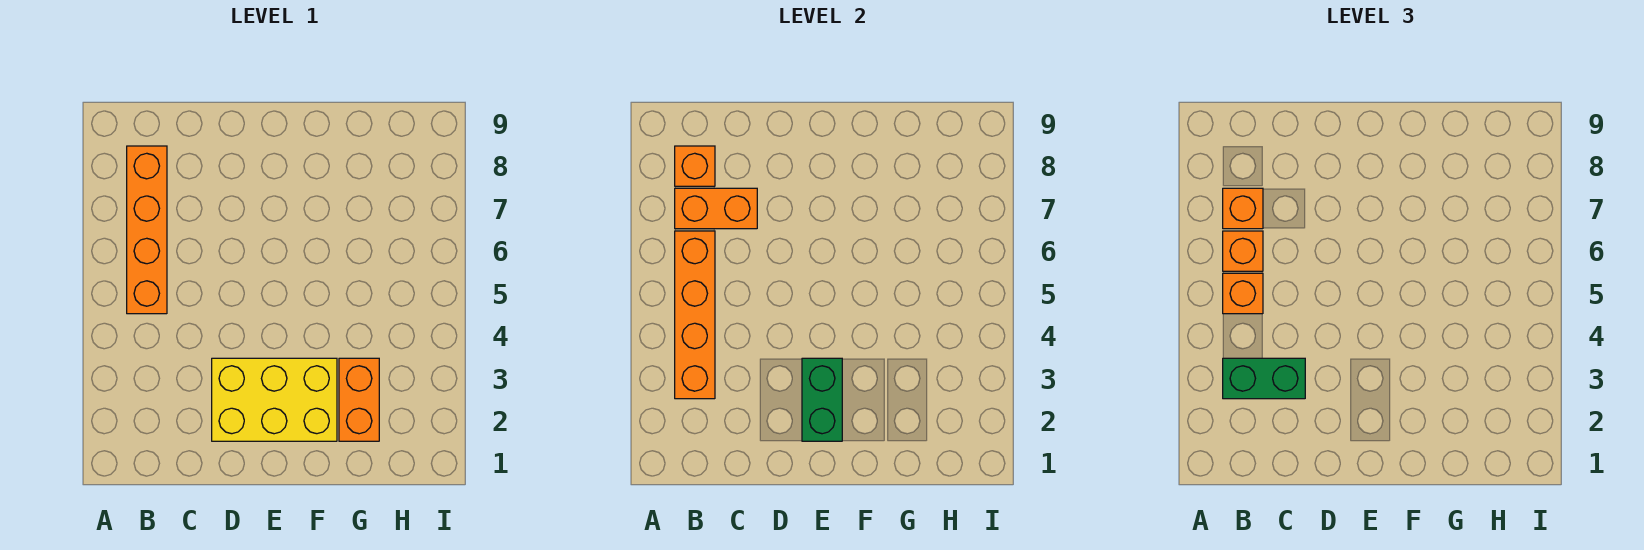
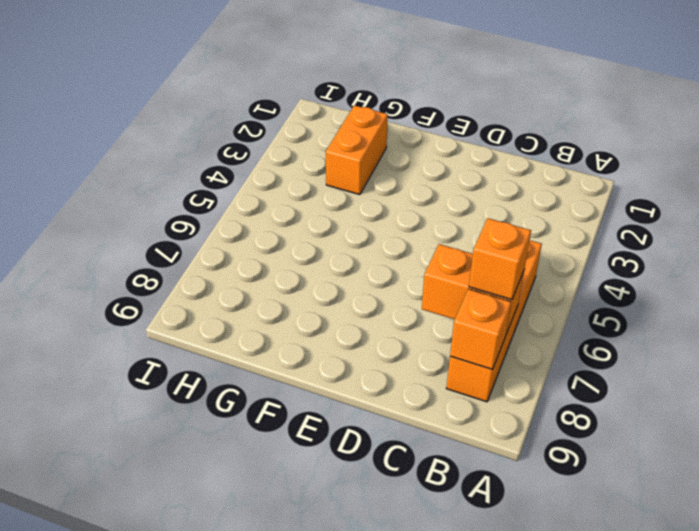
none -> yellow 2x3 brick [212,358,337,441]
none -> orange 1x4 brick [675,231,715,399]

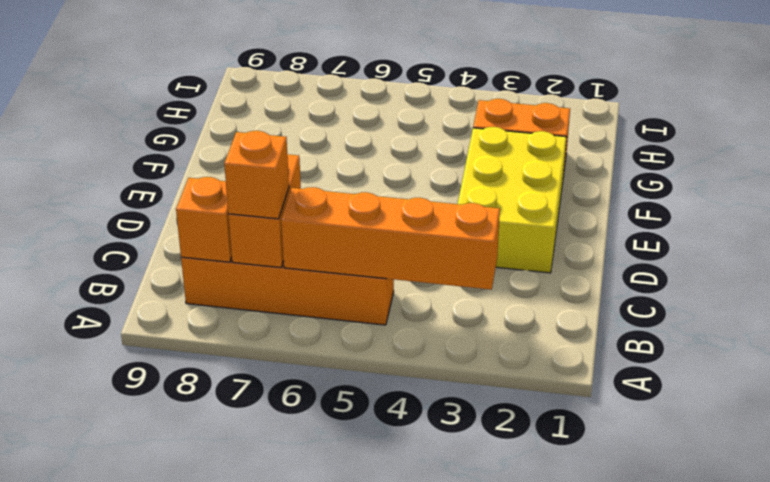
none -> green 1x2 brick [802,358,842,441]
none -> green 1x2 brick [1223,358,1305,399]

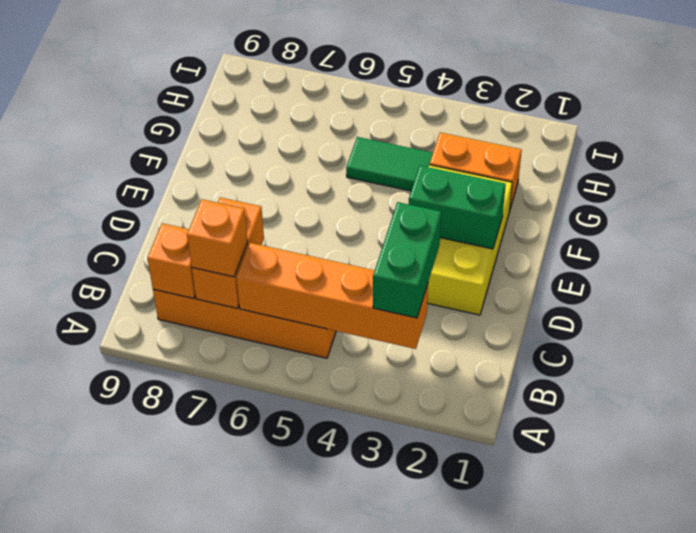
green 1x2 tile [346,137,433,191] -> none
none -> orange 1x1 brick [1223,273,1263,314]
none -> orange 1x1 brick [1223,231,1263,271]

